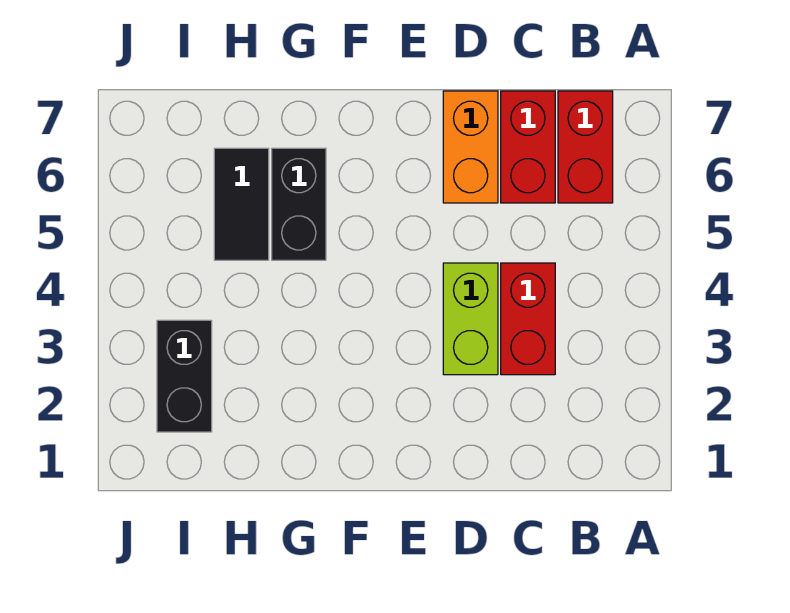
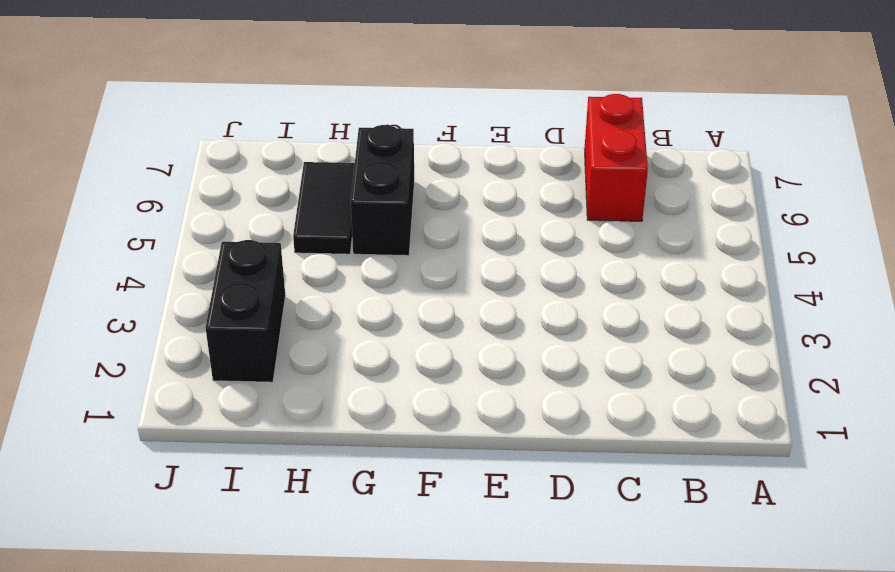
none -> red 1x2 brick [558,91,613,203]
none -> red 1x2 brick [501,263,555,375]

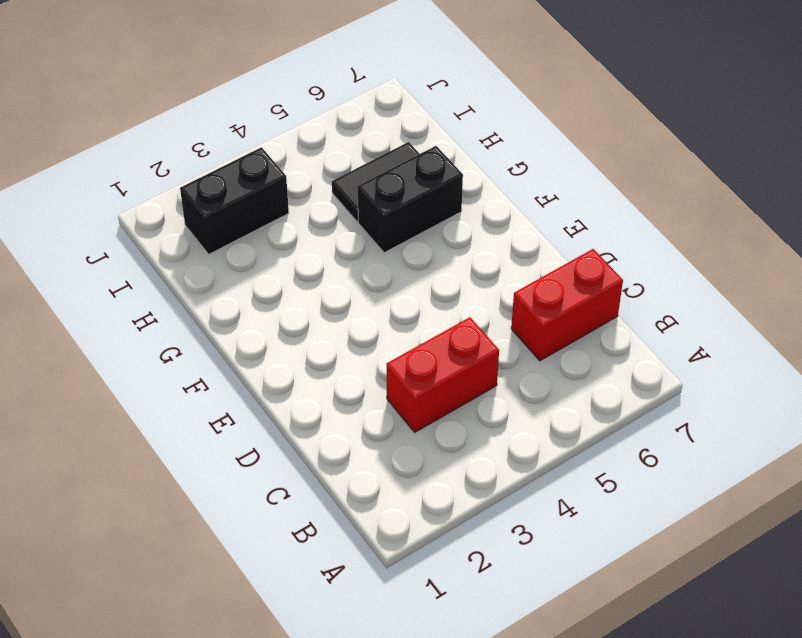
none -> red 1x2 brick [558,91,613,203]
none -> lime 1x2 brick [443,263,498,375]

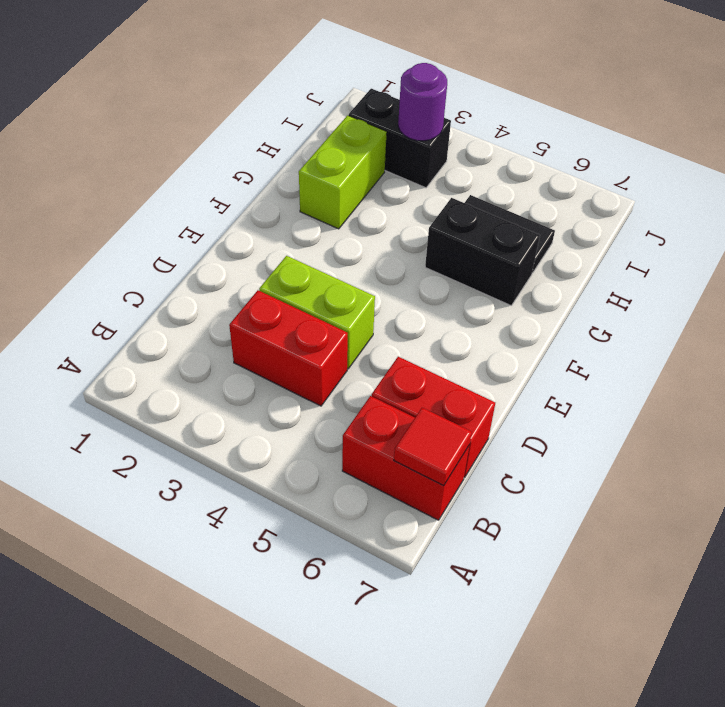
red 1x1 tile [394,408,472,486] -> none
lime 1x2 brick [299,115,387,229] -> none
purple 1x1 round brick [398,63,447,141] -> none
none -> orange 1x2 brick [443,91,498,203]

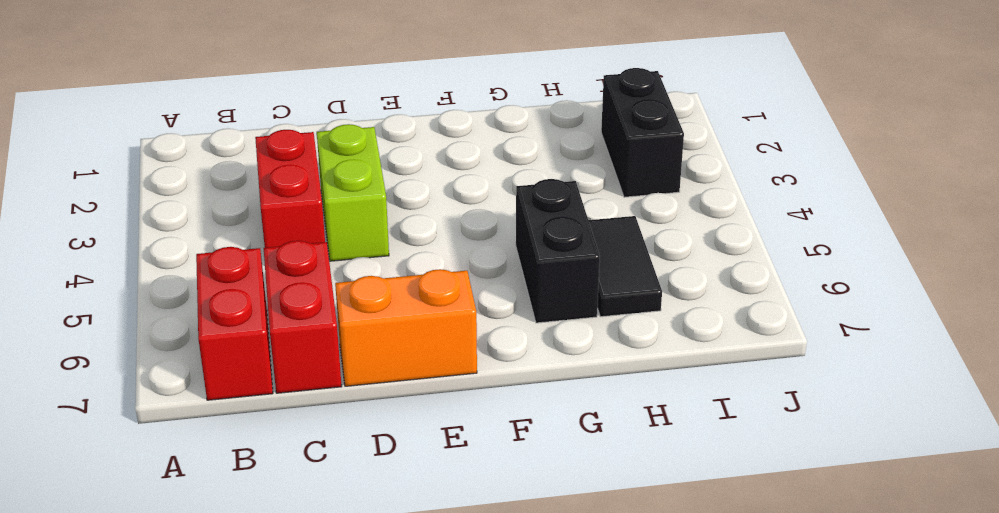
orange 1x2 brick [335,269,477,386] -> orange 1x2 brick turned to [443,91,498,203]

